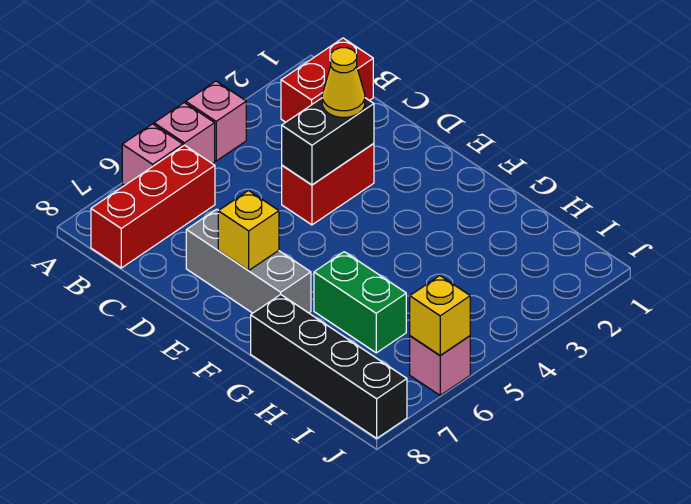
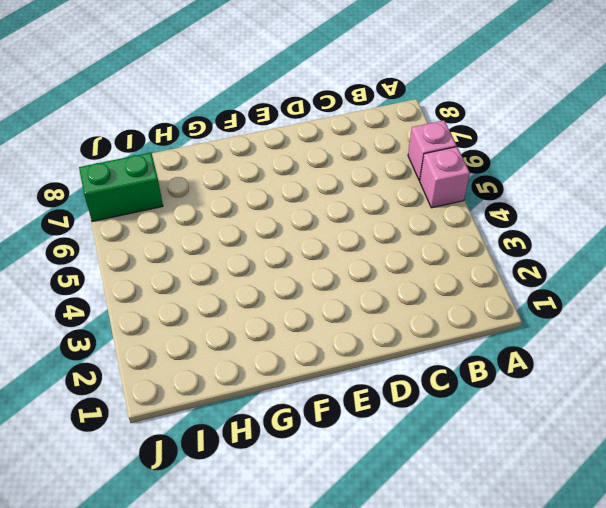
green 1x2 brick [79,152,163,222] -> green 1x2 brick moved to [314,252,406,353]
none -> pink 1x1 brick [186,81,246,161]
none -> red 1x2 brick [281,38,373,122]
none -> red 1x3 brick [91,145,215,268]

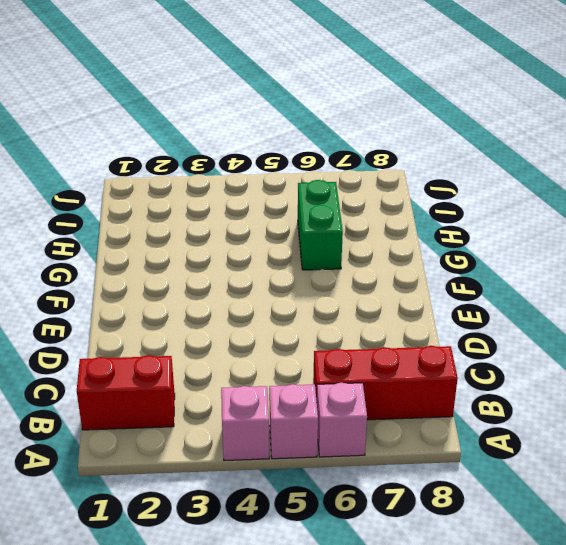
none -> red 1x2 brick [282,144,374,225]
none -> grey 1x3 brick [186,209,311,313]
none -> black 1x4 brick [251,295,407,438]

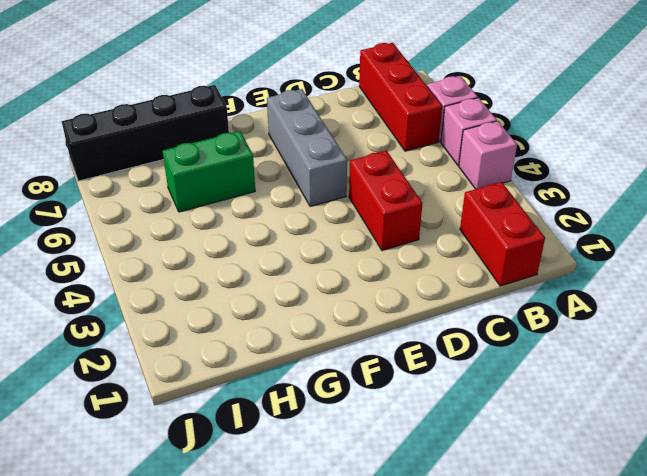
grey 1x3 brick [267,89,347,206] -> grey 1x3 brick turned to [186,209,311,313]
none -> pink 1x1 brick [410,336,470,395]
none -> black 1x2 brick [282,98,374,185]
none -> yellow 1x1 brick [218,191,279,270]

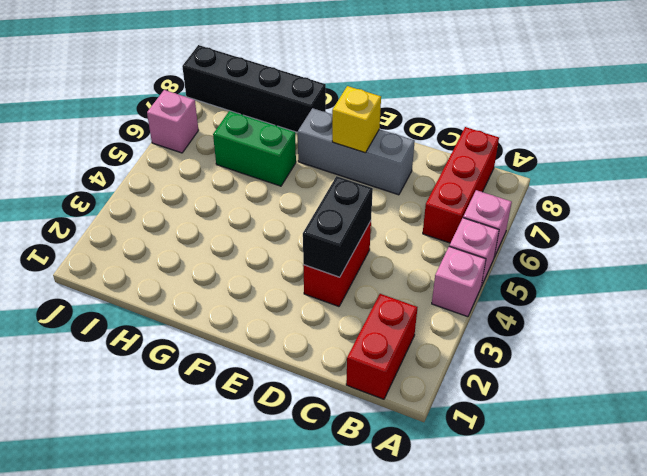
none -> yellow 1x1 brick [410,276,470,355]
none -> yellow 1x1 cone [322,48,365,117]

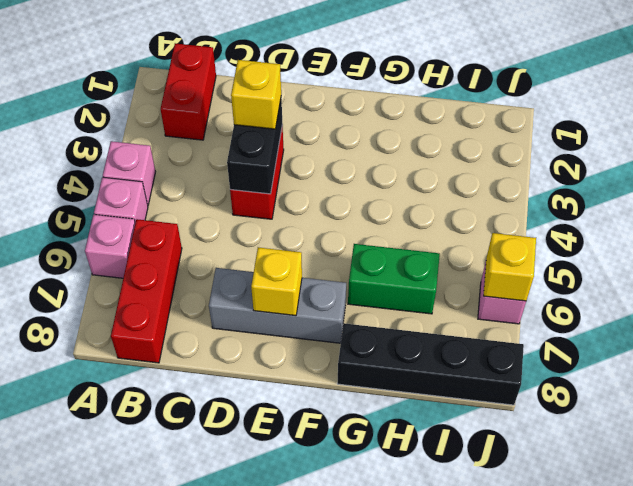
yellow 1x1 brick [231,60,281,129] -> yellow 1x1 cone [322,48,365,117]

